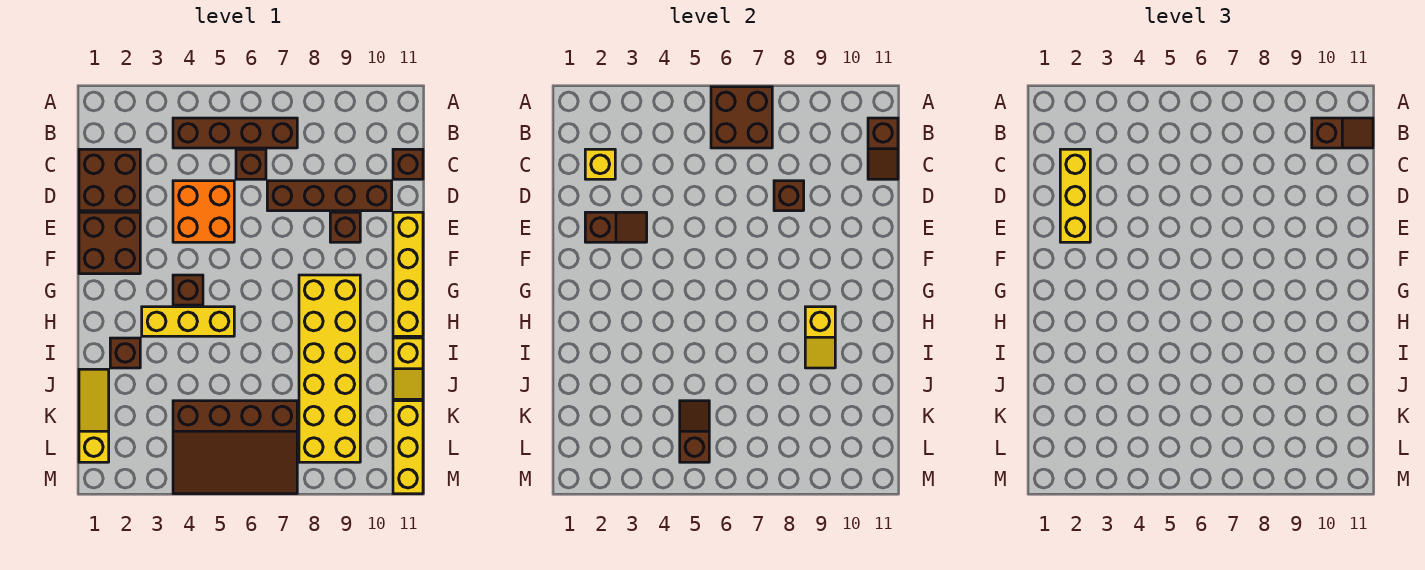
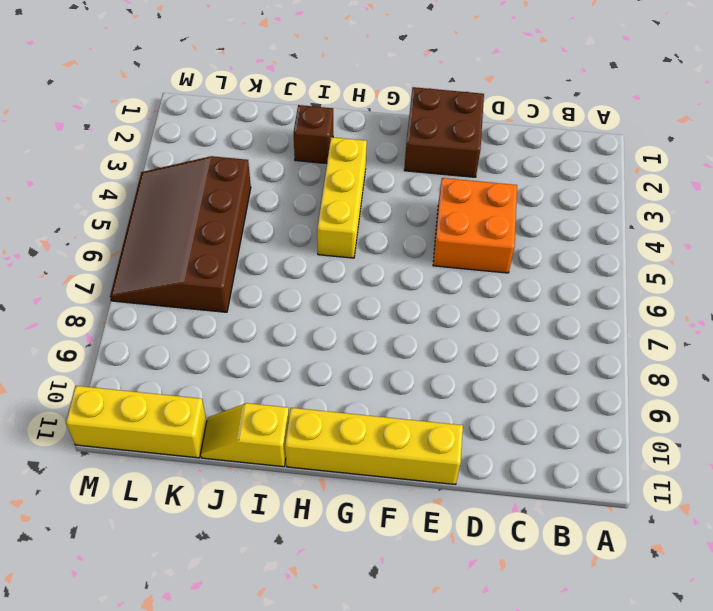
none -> brown 1x4 brick [173,118,297,148]
none -> brown 2x2 brick [79,149,140,211]
none -> brown 1x1 brick [236,149,266,179]

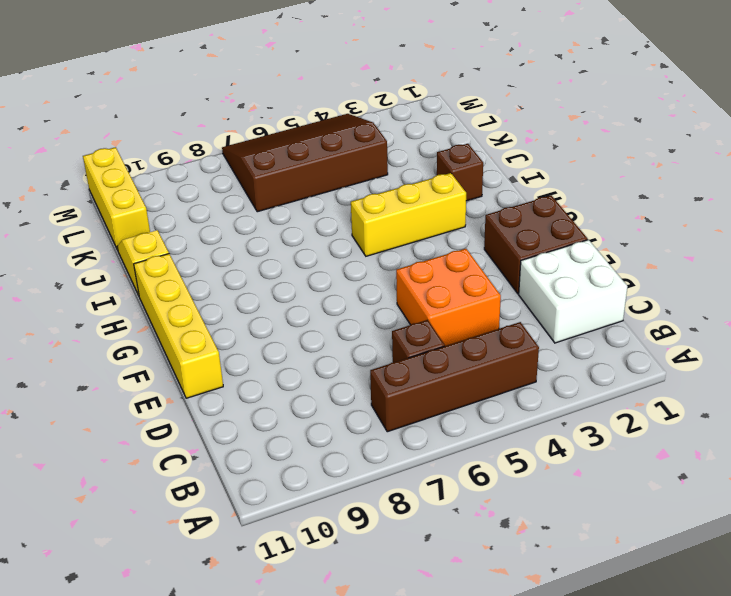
white 2x2 brick [519,240,627,343] -> brown 2x2 brick [79,149,140,211]
none -> brown 1x1 brick [393,149,423,179]
none -> brown 1x4 brick [267,181,392,211]
none -> brown 1x1 brick [330,212,360,242]

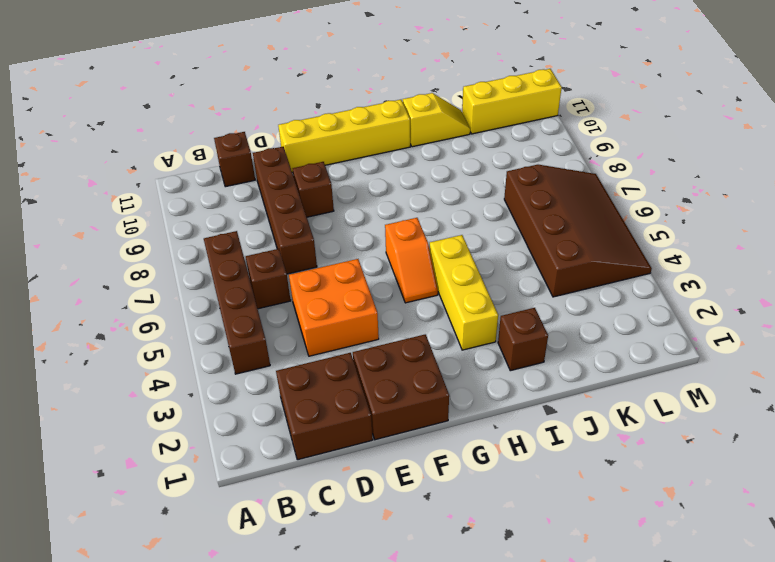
orange 1x2 slope [385,218,438,303] -> none
none -> brown 1x1 brick [173,275,203,305]
none -> yellow 2x6 brick [299,275,360,462]
none -> yellow 1x3 slope [79,369,109,462]

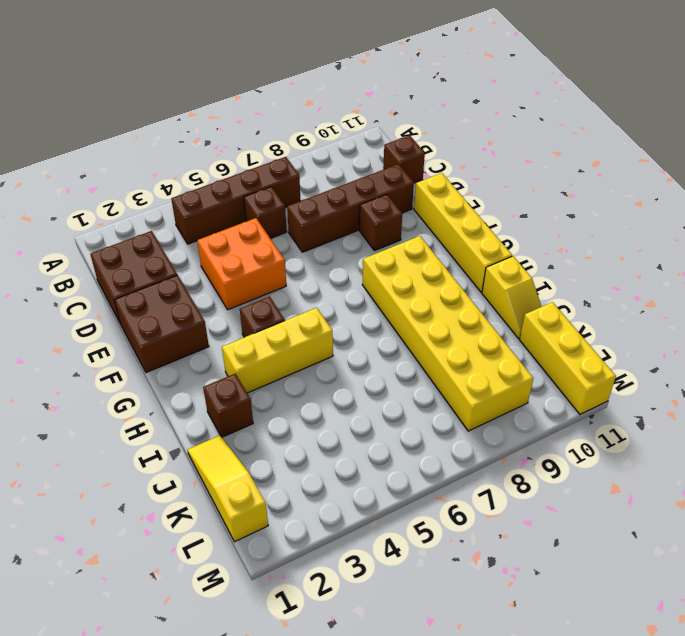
none -> brown 3x4 slope [173,401,297,494]
none -> brown 2x2 brick [711,87,772,148]
none -> brown 1x2 slope [868,118,898,179]

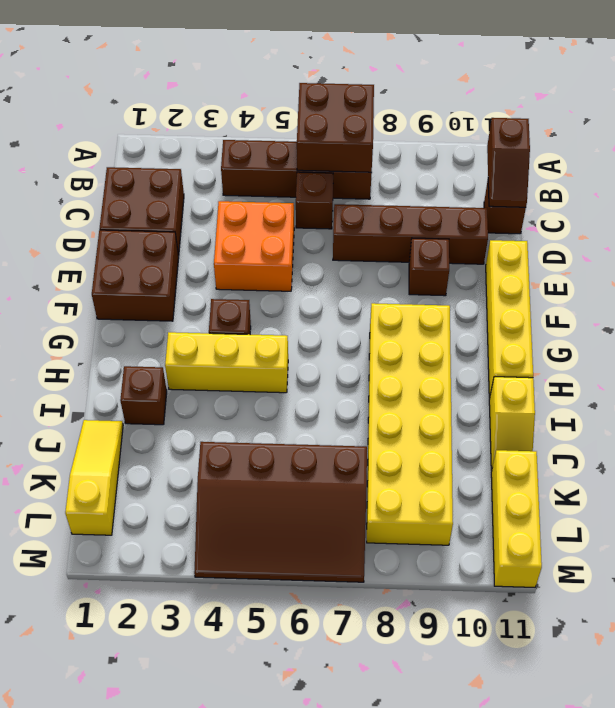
none -> yellow 1x1 brick [585,149,615,179]
none -> brown 1x1 brick [774,181,804,211]
none -> brown 1x2 slope [585,212,647,242]

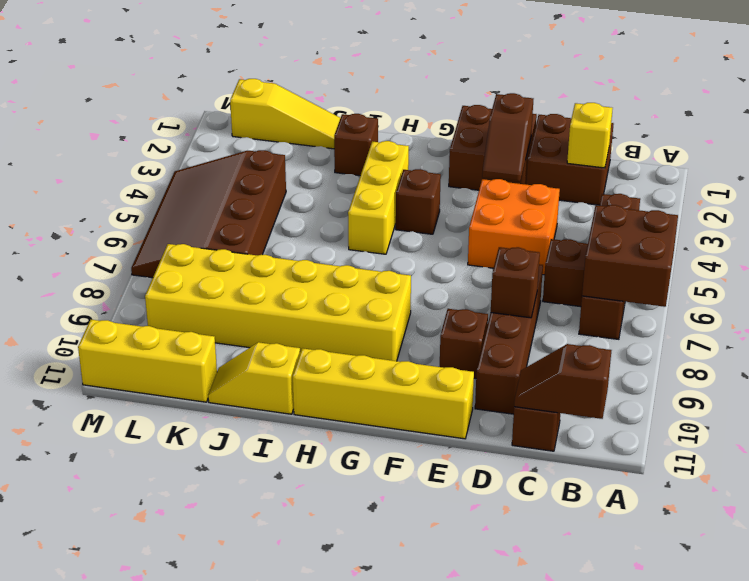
none -> yellow 1x2 slope [805,307,835,368]
none -> brown 1x2 slope [680,401,709,462]
none -> brown 1x2 slope [1312,118,1373,148]

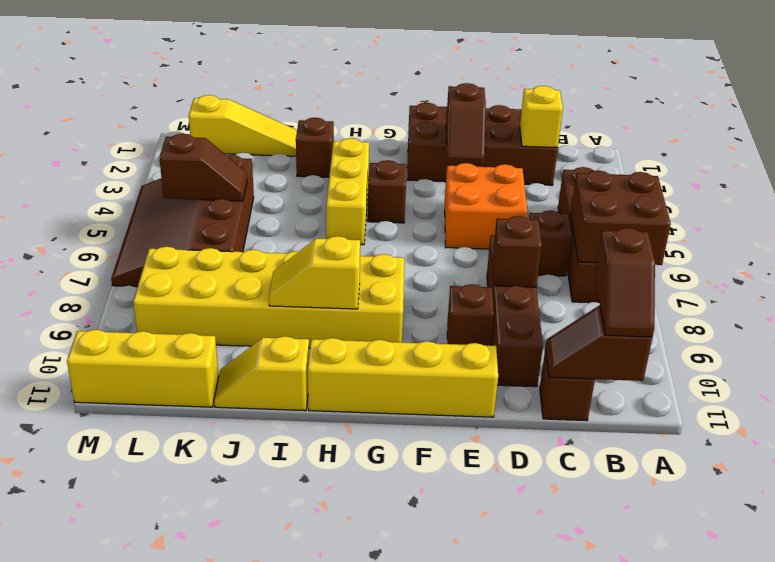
none -> yellow 1x3 brick [1060,149,1090,242]

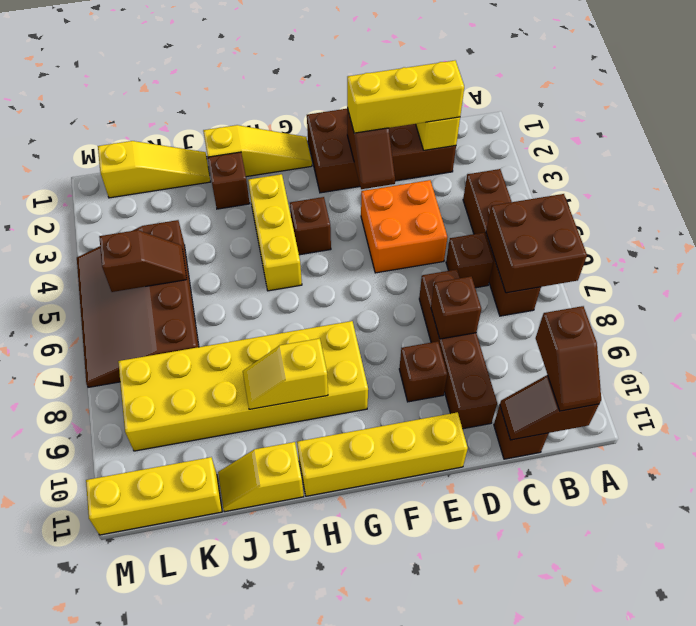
yellow 1x3 slope [203,125,312,177] -> none

